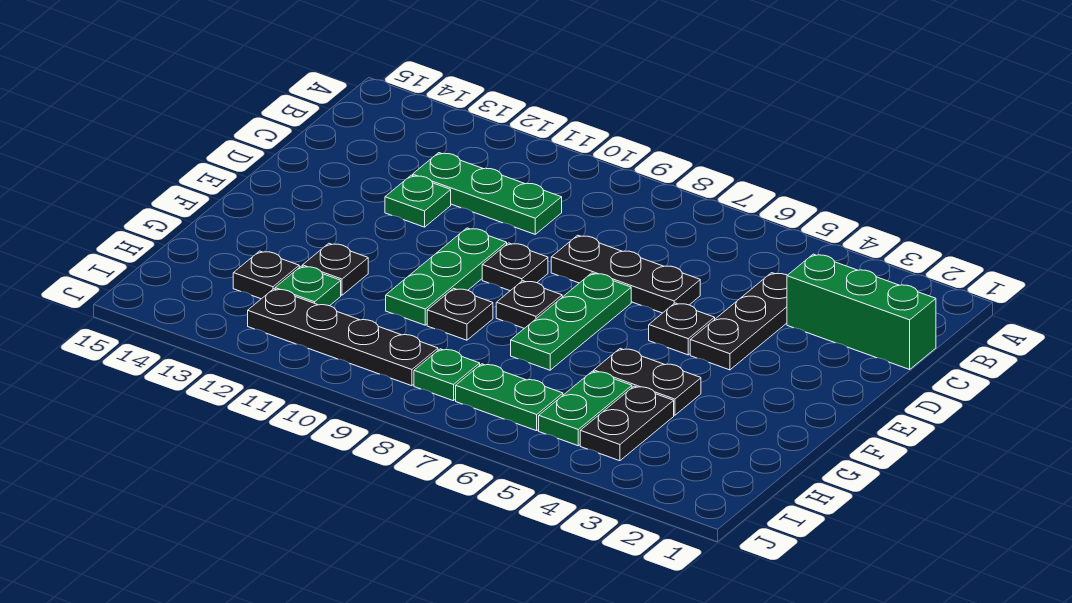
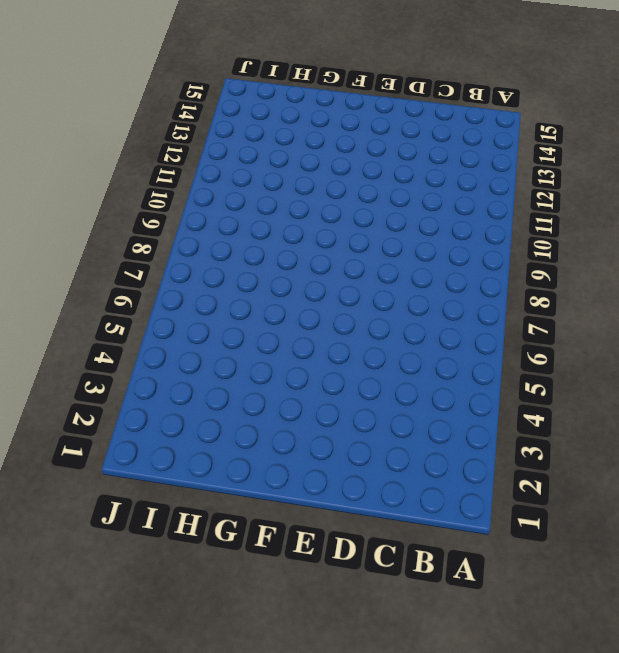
none -> green 1x3 brick [787,254,936,369]
none -> black 1x3 plate [690,273,787,370]
none -> green 1x3 plate [413,153,562,234]

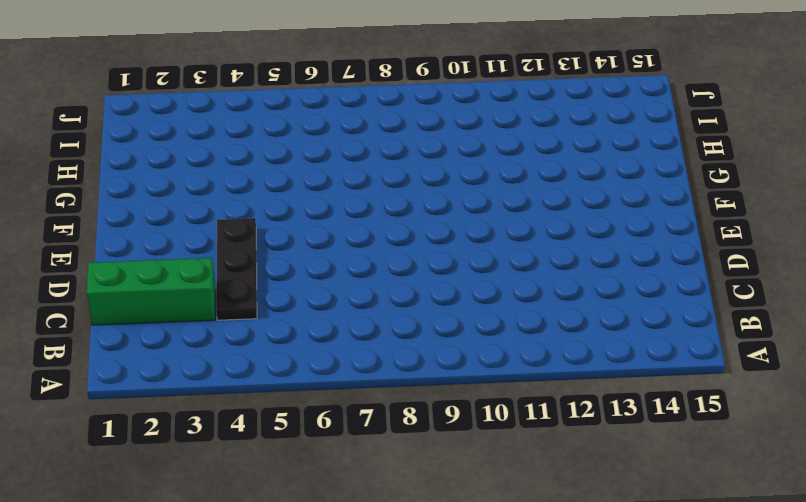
none -> green 1x3 plate [413,153,562,234]
none -> black 1x3 plate [551,235,700,313]
none -> green 1x1 plate [385,175,451,227]

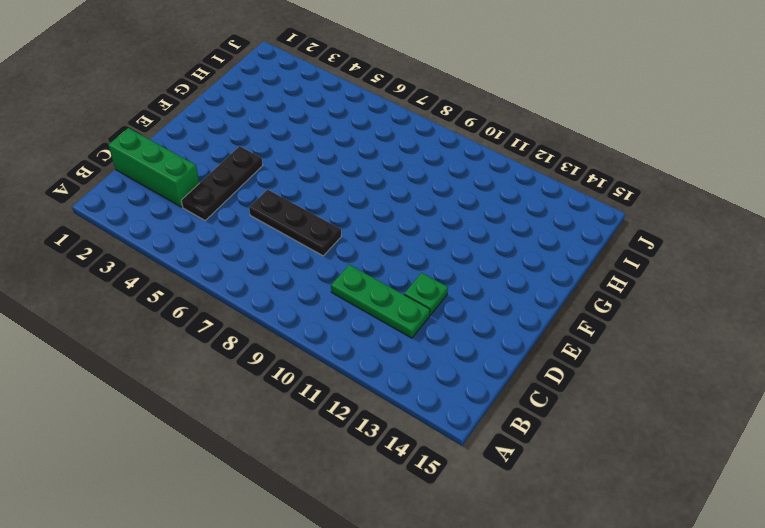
none -> black 1x1 plate [649,303,715,355]
none -> green 1x3 plate [511,273,631,370]
none -> black 1x1 plate [482,243,548,291]

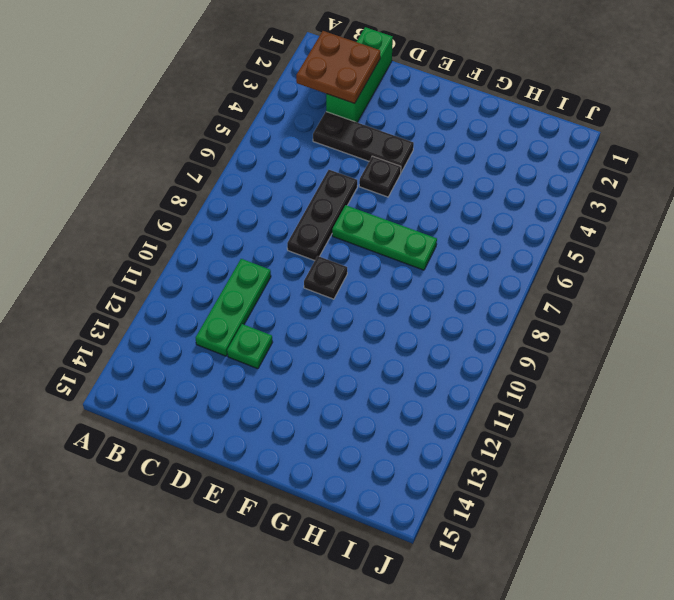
brown 2x2 plate [296,31,380,103] -> none
none -> green 1x3 plate [386,228,507,325]
none -> black 1x1 plate [496,281,562,328]
none -> black 1x2 plate [594,349,701,415]

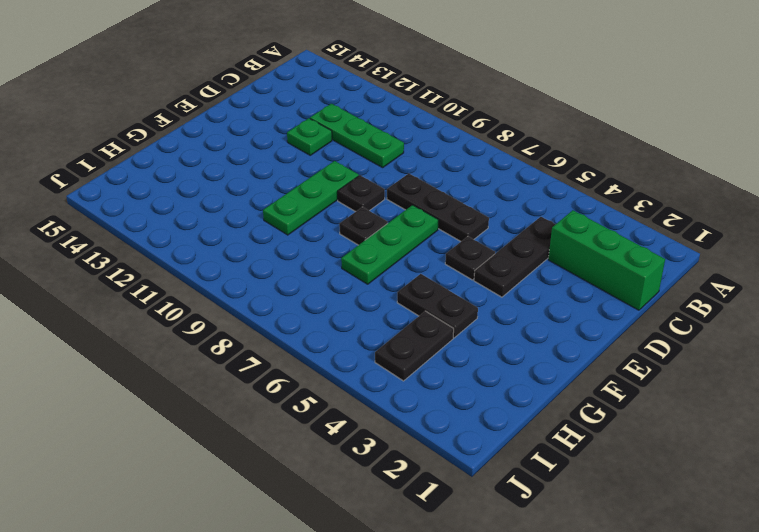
none -> black 1x1 plate [427,288,493,340]
none -> black 1x1 plate [303,243,368,295]
none -> green 1x2 plate [539,371,632,446]

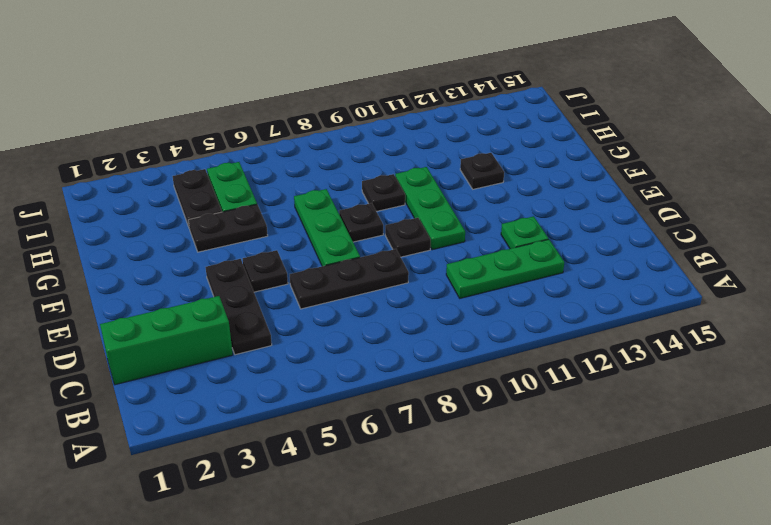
none -> green 1x1 plate [275,266,341,306]
none -> black 1x1 plate [233,251,299,299]
none -> green 1x2 plate [456,364,563,431]

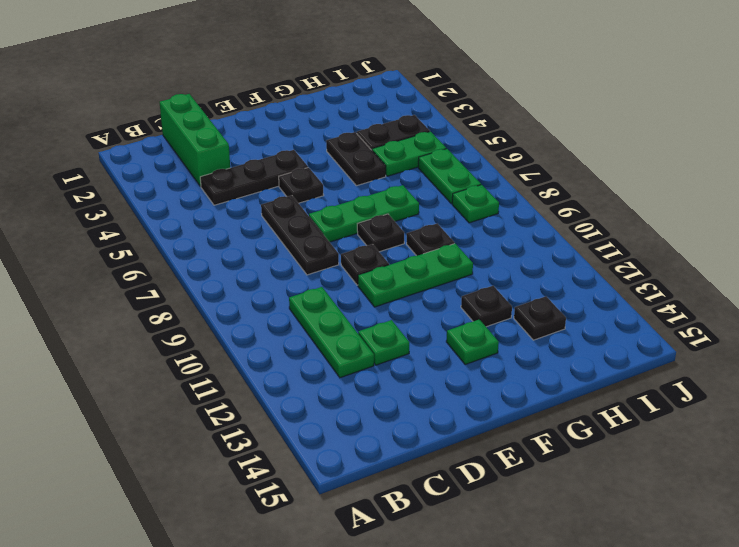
green 1x1 plate [446,319,499,365] -> green 1x1 plate moved to [275,266,341,306]
none -> black 1x4 plate [248,289,438,386]

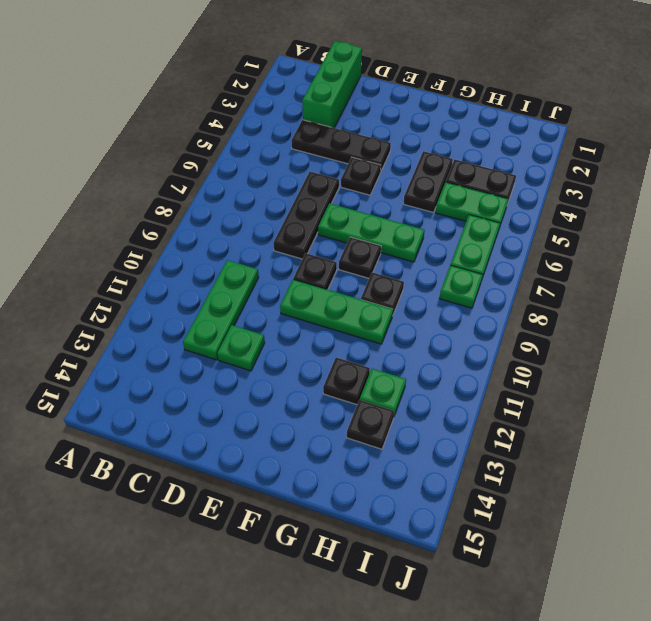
none -> black 1x4 plate [248,289,438,386]

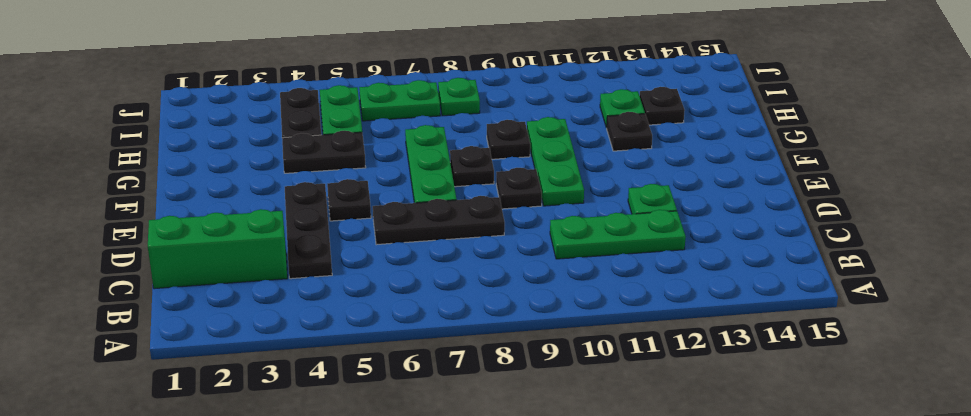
none -> black 1x4 plate [248,289,438,386]

